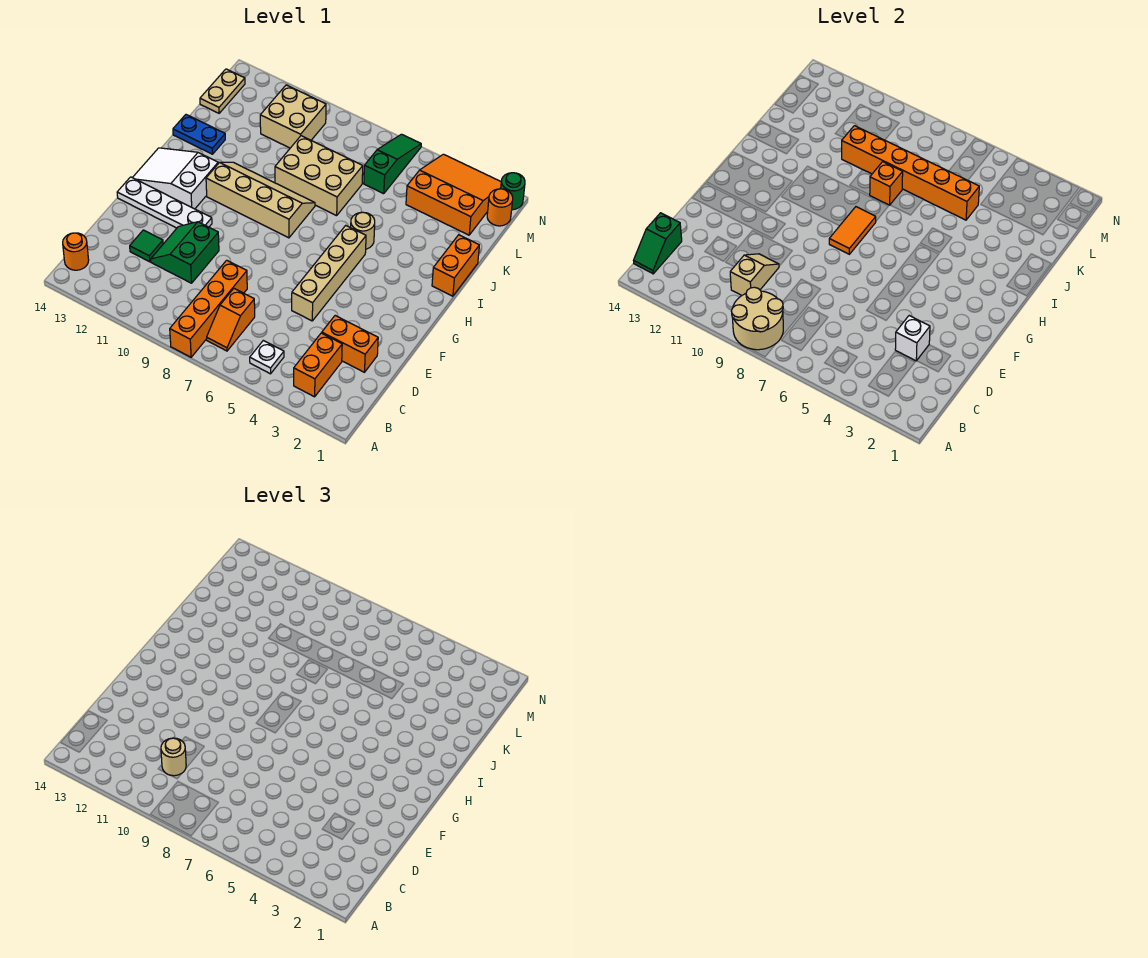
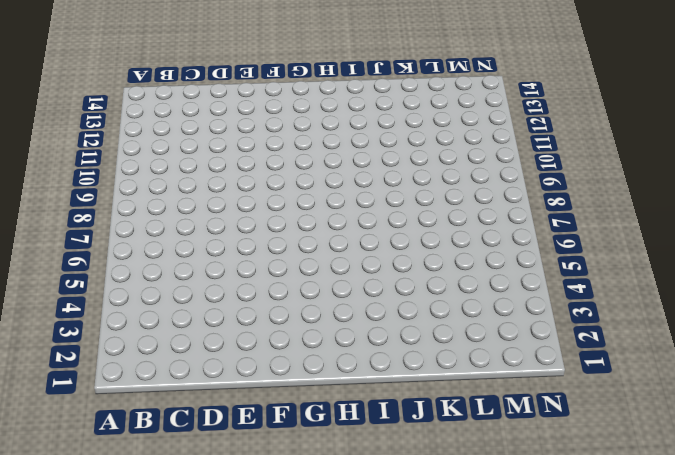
none -> orange 1x4 brick [170,260,247,357]
none -> orange 1x2 brick [294,333,342,397]
none -> white 1x1 plate [250,340,284,374]
none -> orange 1x2 slope [207,289,255,351]

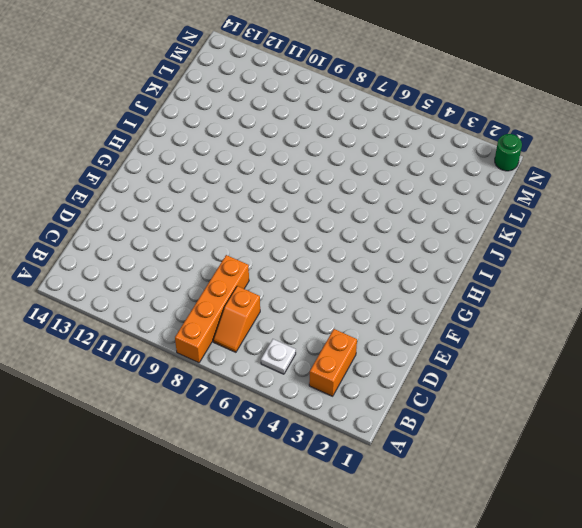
none -> orange 1x1 round brick [63,233,89,270]
none -> orange 1x2 brick [322,316,378,372]
none -> green 2x2 slope [151,222,219,283]
none -> green 1x1 tile [130,230,163,262]

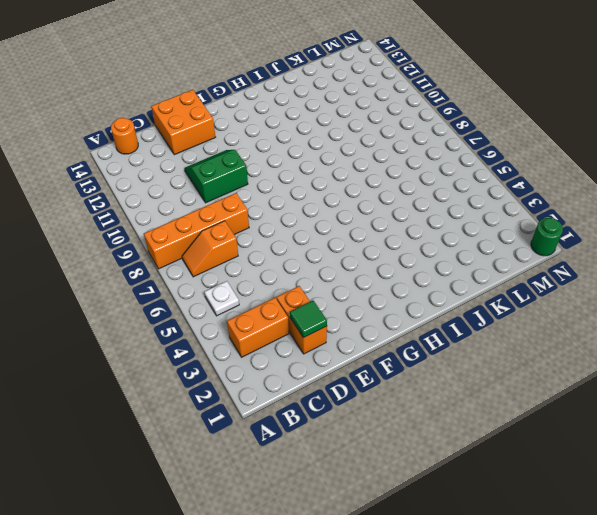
green 1x1 tile [290,301,327,338] -> green 1x1 tile moved to [130,230,163,262]
orange 2x2 brick [151,90,215,155] -> none
none -> tan 1x4 brick [292,226,366,321]
none -> white 1x4 plate [117,177,212,228]
none -> white 2x3 slope [132,148,218,209]
none -> tan 2x4 slope [206,162,315,238]

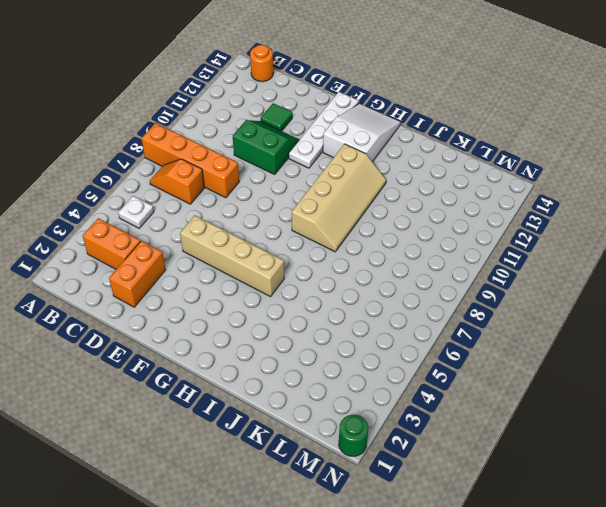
none -> orange 1x2 brick [432,235,479,296]
none -> tan 1x1 round brick [351,212,375,249]
none -> tan 2x3 brick [275,136,363,216]
none -> blue 1x2 plate [173,115,225,154]

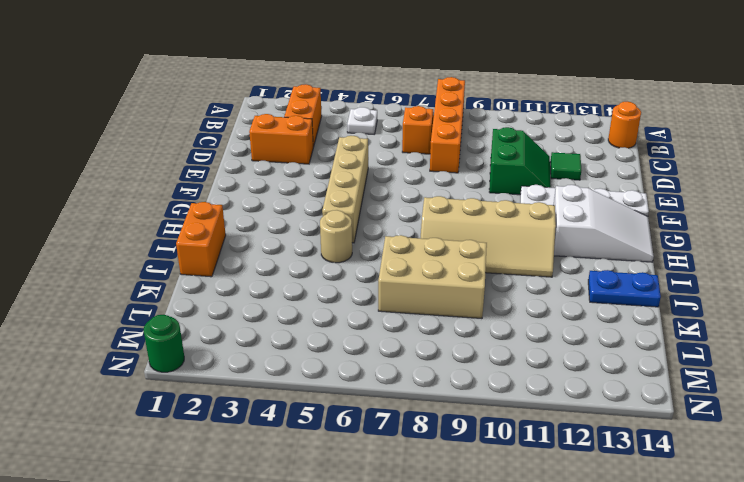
none -> orange 3x3 slope [406,154,501,235]
none -> green 1x3 slope [364,134,421,194]
none -> tan 2x2 brick [260,85,326,148]
none -> tan 1x2 plate [200,69,245,113]

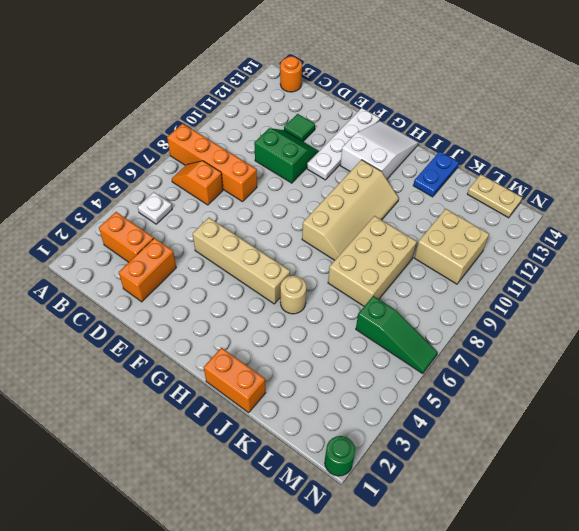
none -> orange 3x3 slope [406,154,501,235]
none -> orange 1x1 round brick [487,189,513,226]
none -> tan 2x2 round brick [732,287,783,350]
none -> green 1x2 slope [634,213,682,274]

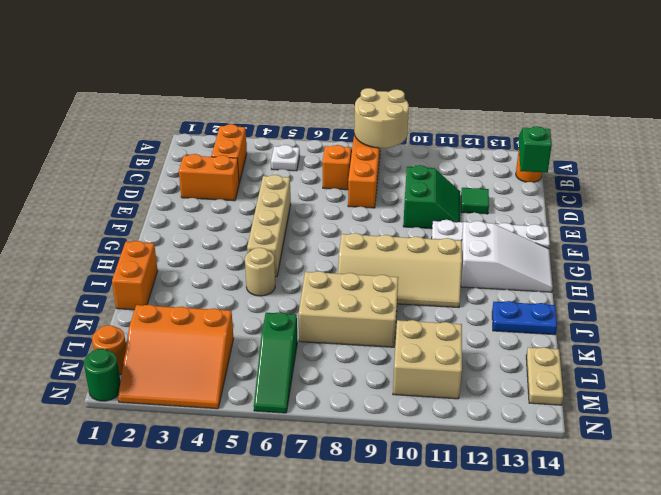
none -> tan 1x2 slope [730,254,779,295]
none -> white 1x1 brick [895,316,930,361]
none -> orange 1x2 tile [829,207,876,254]
none -> orange 1x1 brick [870,162,903,205]

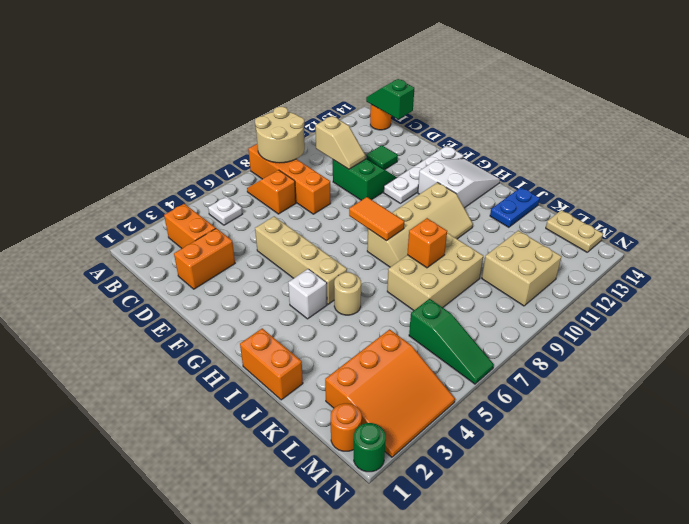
white 1x1 brick [288,269,327,319] -> white 1x1 brick moved to [895,316,930,361]
none -> orange 1x6 brick [842,126,979,220]
none -> tan 1x1 round brick [161,738,186,776]

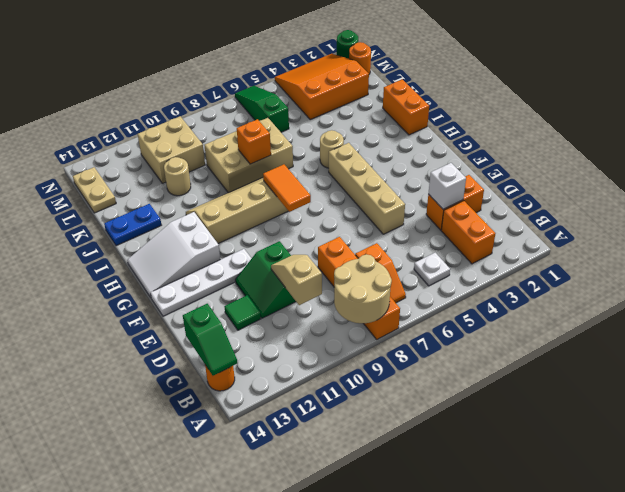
tan 1x1 round brick [164,157,191,196] -> tan 1x1 round brick moved to [161,738,186,776]
none -> orange 1x6 brick [842,126,979,220]

